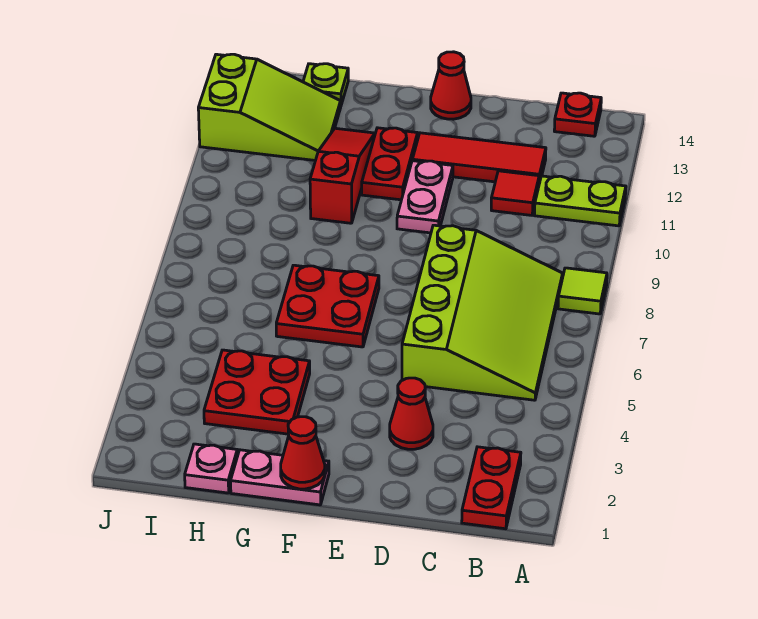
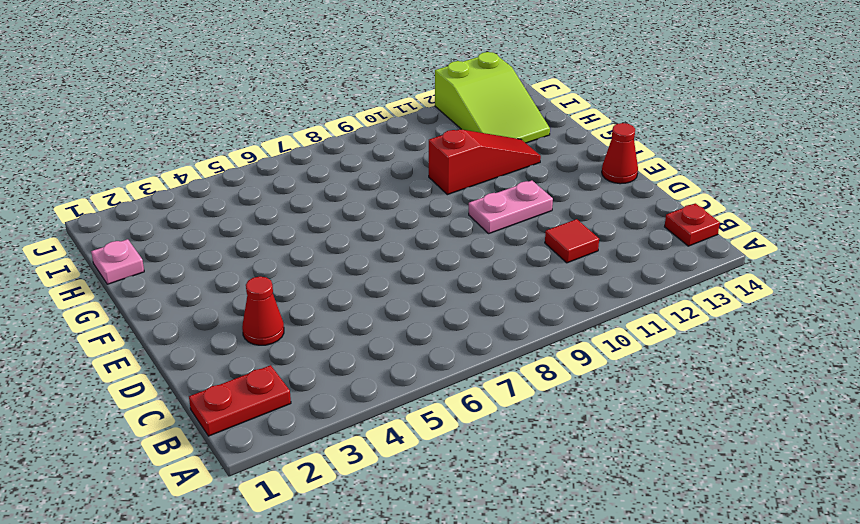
none -> lime 1x1 tile [558,268,607,314]
none -> lime 1x2 plate [535,176,626,226]
none -> lime 3x4 slope [402,225,563,400]

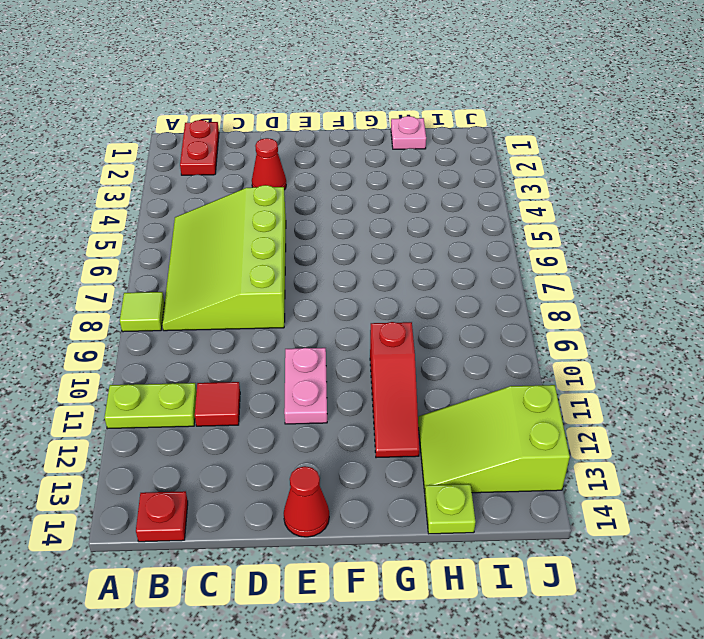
none -> red 1x3 tile [412,133,546,183]
none -> pink 1x2 plate [231,450,329,505]
none -> red 2x2 plate [276,265,379,347]

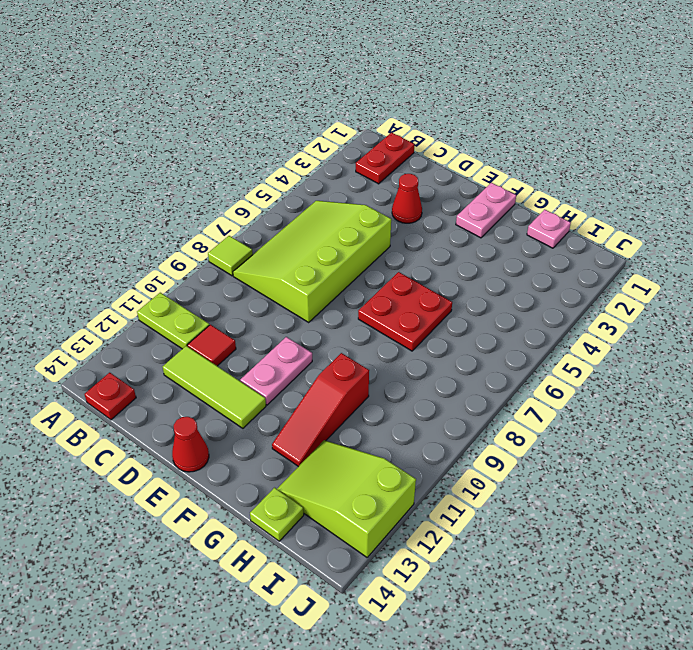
lime 1x3 tile [163,346,266,428] -> red 1x3 tile [412,133,546,183]
pink 1x2 plate [456,183,516,238] -> pink 1x2 plate turned to [231,450,329,505]
none -> red 1x2 plate [362,128,418,200]
none -> red 2x2 plate [204,350,310,434]
none -> red 1x1 cone [281,417,325,489]

